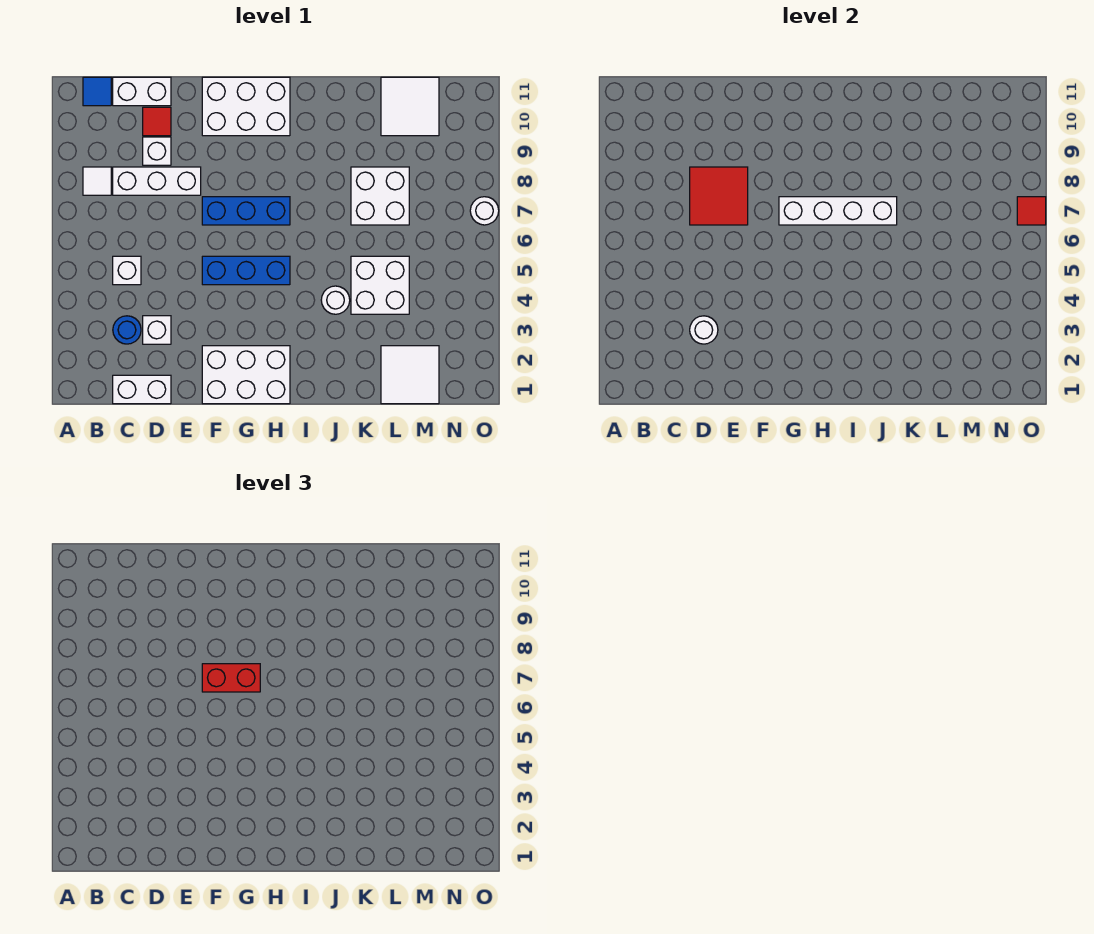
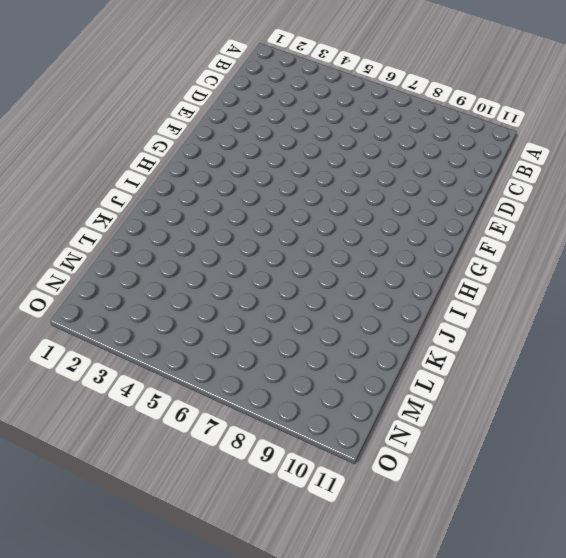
none -> white 1x1 tile [83,167,111,195]
none -> blue 1x1 tile [83,77,111,106]
none -> white 1x2 brick [113,375,171,404]

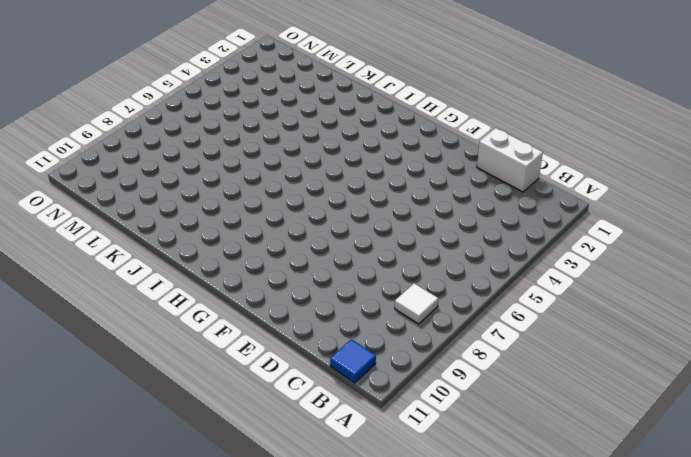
none -> blue 1x1 round brick [113,316,141,344]
none -> white 1x1 brick [113,256,141,285]
none -> white 1x3 brick [113,167,201,195]

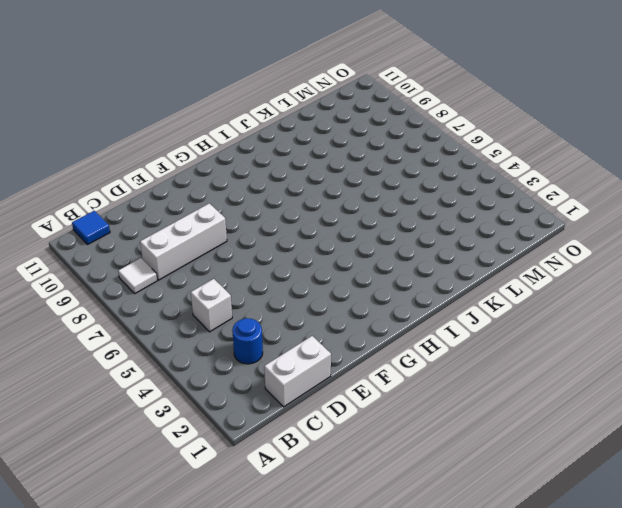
none -> white 1x2 brick [113,77,171,106]
none -> white 1x1 brick [143,316,171,344]
none -> white 1x1 brick [143,137,171,165]

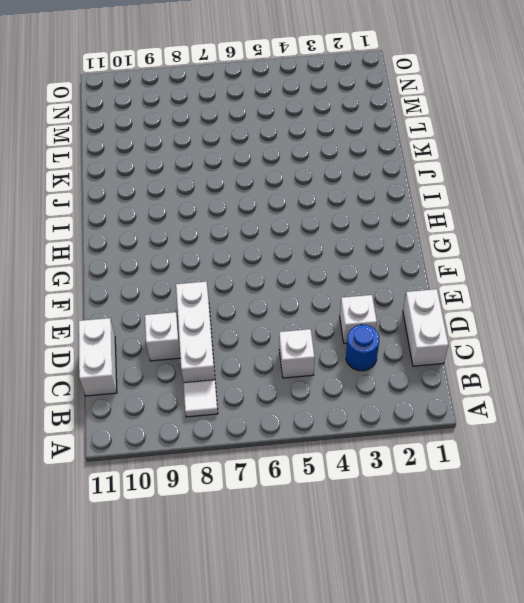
none -> blue 1x1 tile [83,77,111,106]
none -> red 1x1 tile [143,107,171,136]
none -> white 2x3 brick [202,346,290,404]

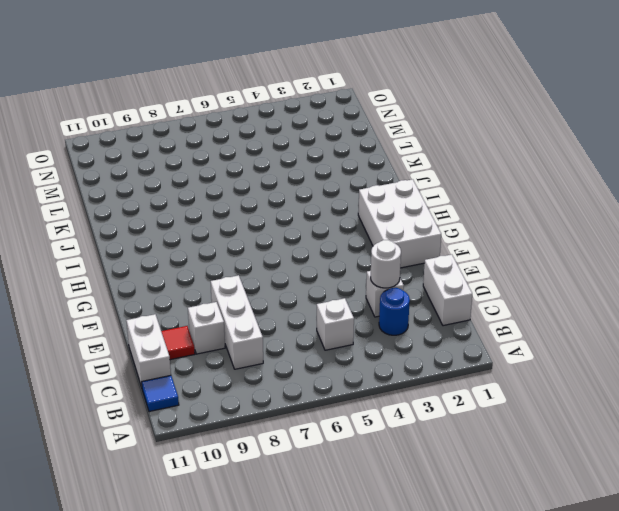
none -> white 1x1 tile [83,167,111,195]
none -> blue 1x3 brick [202,256,290,285]
none -> blue 1x3 brick [202,197,290,225]

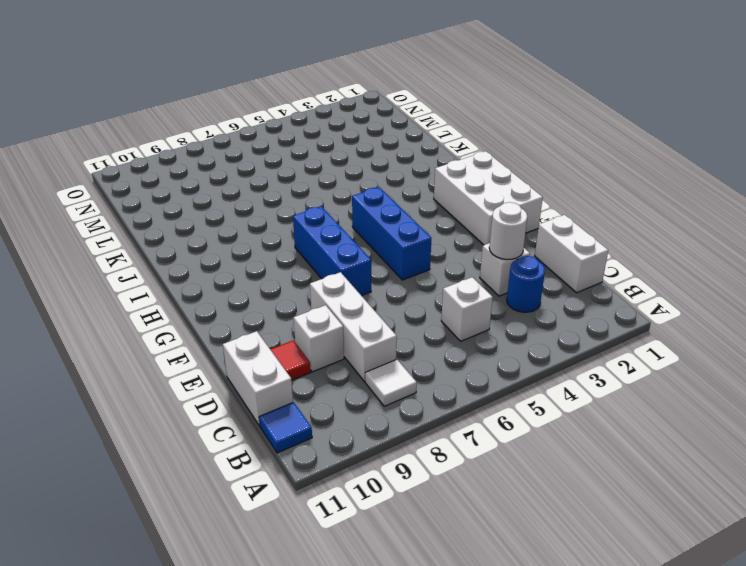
none -> white 2x3 brick [202,77,290,136]
none -> white 1x1 round brick [321,286,350,314]
none -> white 2x2 brick [351,256,409,314]

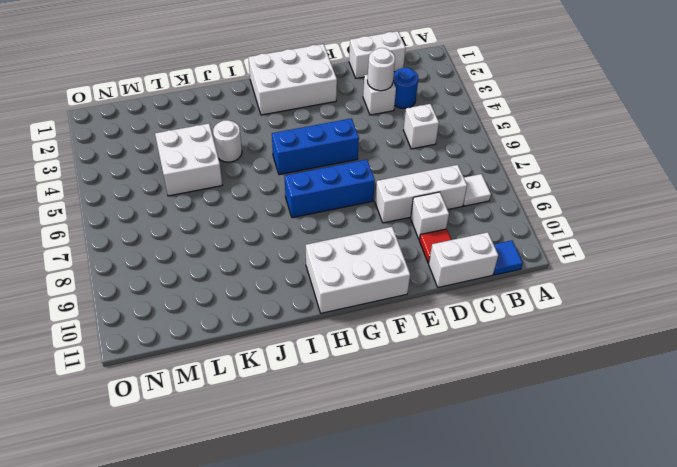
none -> white 2x2 brick [351,167,409,225]
none -> white 2x2 tile [381,346,439,404]
none -> white 2x2 tile [381,77,439,136]

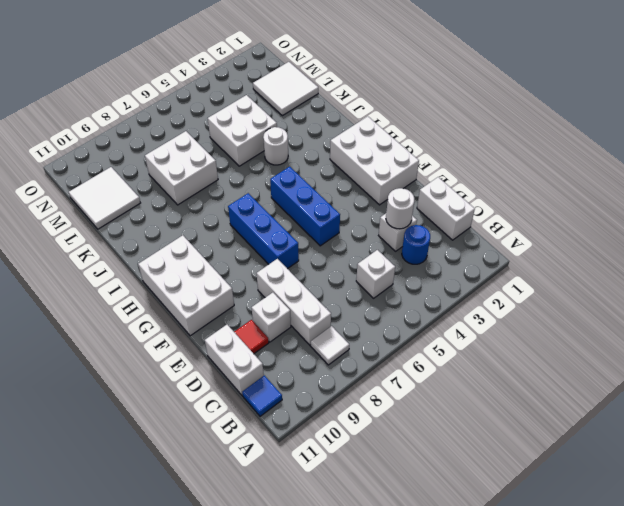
none -> white 1x1 round brick [470,197,499,225]
none -> red 2x2 tile [690,167,748,225]
none -> white 1x4 brick [779,197,897,225]

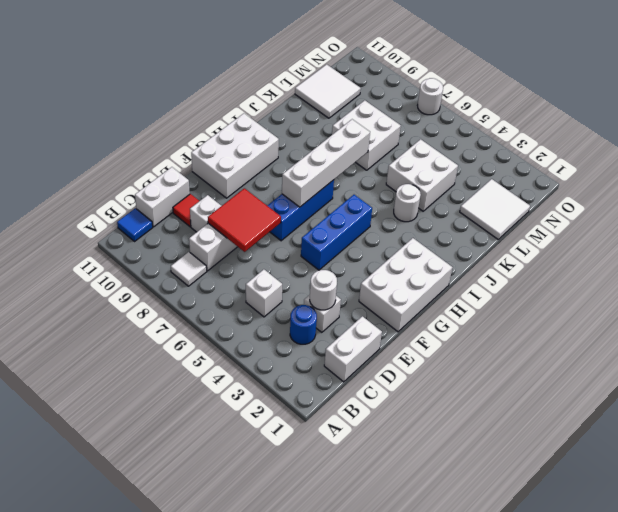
none -> red 1x1 tile [1017,197,1046,225]
none -> red 1x2 brick [202,664,260,692]

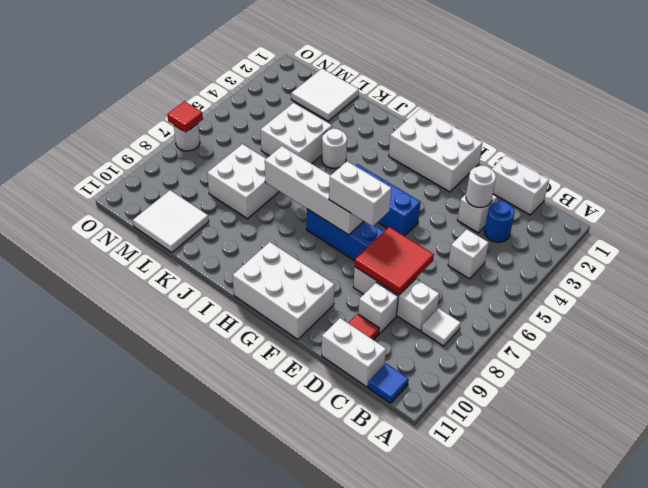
white 1x2 brick [329,161,392,226] -> red 1x2 brick [202,664,260,692]

